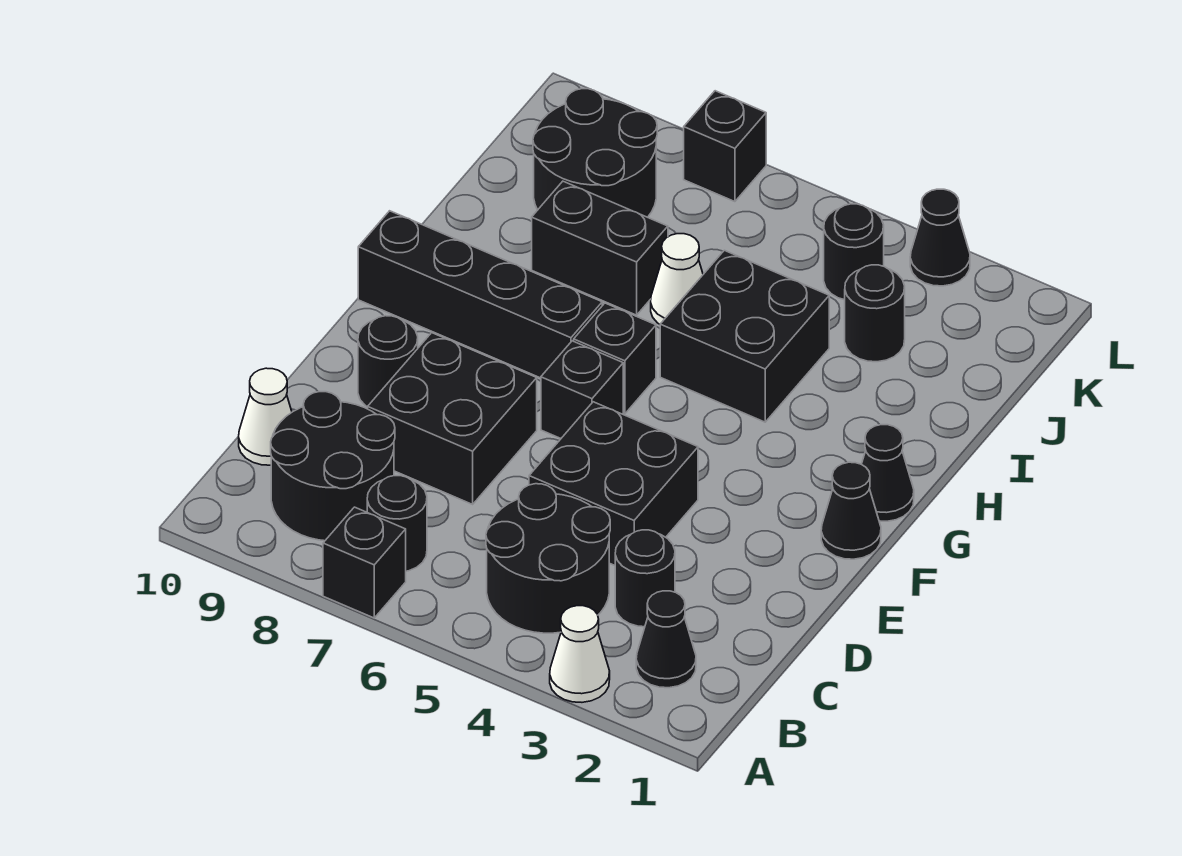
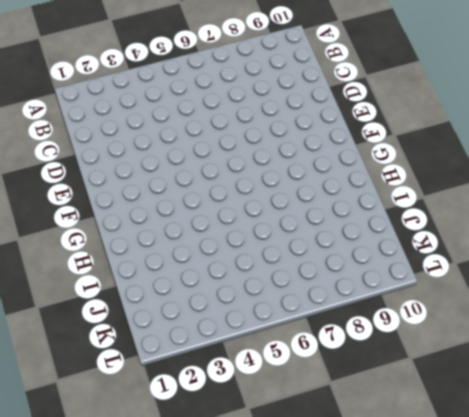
none -> white 1x1 cone [550,606,610,702]
none -> black 1x1 brick [323,507,406,618]
none -> black 1x1 cone [636,591,696,688]

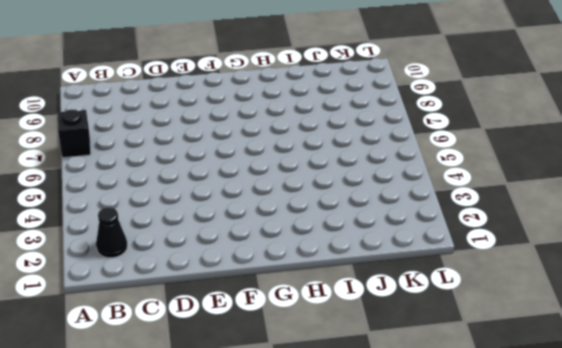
none -> white 1x1 cone [550,606,610,702]
none -> black 2x2 round brick [486,484,610,633]
none -> black 1x1 round brick [367,476,427,571]

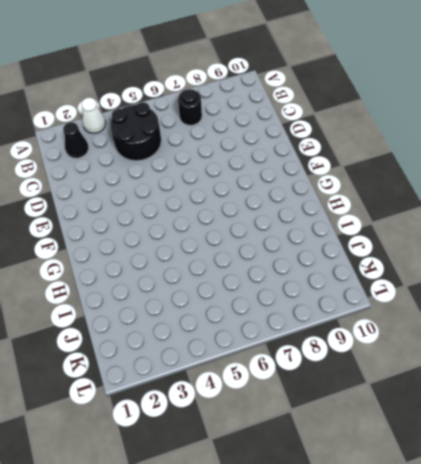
none -> black 1x1 brick [323,507,406,618]
none -> black 2x2 round brick [271,392,395,541]
none -> black 1x1 round brick [615,530,675,627]

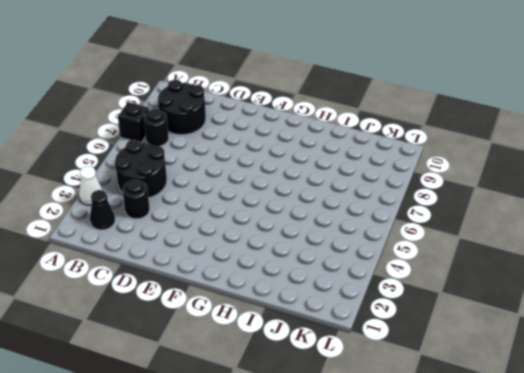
none -> white 1x1 cone [239,368,292,465]
none -> black 2x2 brick [529,402,698,565]
none -> black 2x2 brick [368,333,537,504]

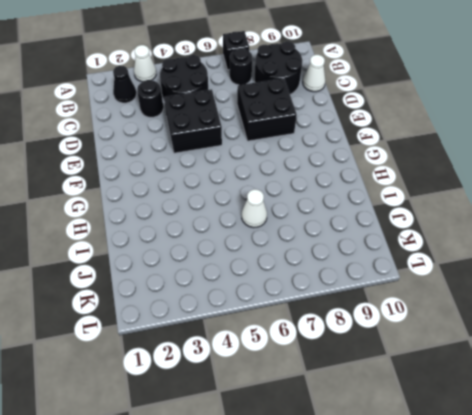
none -> black 1x1 round brick [358,316,418,407]
none -> black 1x1 cone [821,462,881,559]
none -> black 1x1 brick [541,341,623,438]

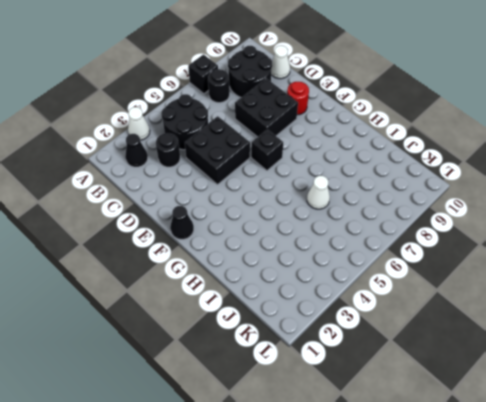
red 1x1 round brick [287,82,309,115] -> black 1x1 round brick [358,316,418,407]
none -> black 1x1 cone [862,425,914,521]
none -> black 1x1 brick [574,303,656,414]
none -> black 1x4 brick [358,211,602,378]

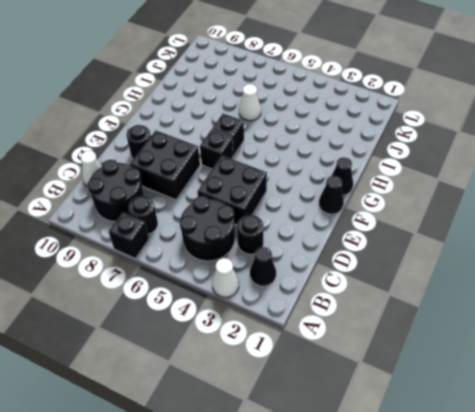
none -> black 1x4 brick [358,211,602,378]
none -> black 2x2 brick [660,250,829,422]
none -> black 1x2 brick [532,181,668,315]

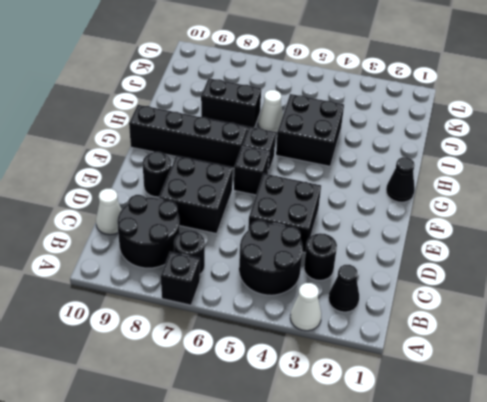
none -> black 1x1 cone [821,462,881,559]
none -> black 1x1 round brick [845,265,905,362]
none -> black 2x2 round brick [533,89,657,217]

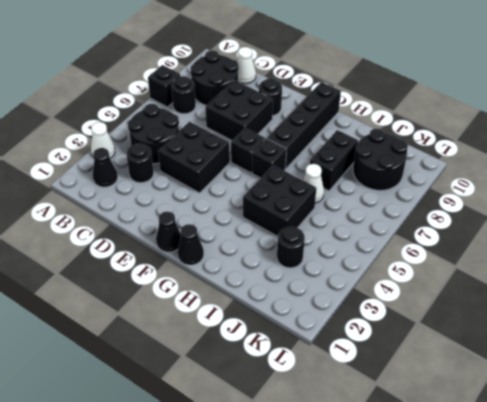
none -> black 1x1 round brick [824,204,884,300]
none -> black 1x1 cone [910,189,970,286]
none -> black 1x1 brick [684,91,766,202]

